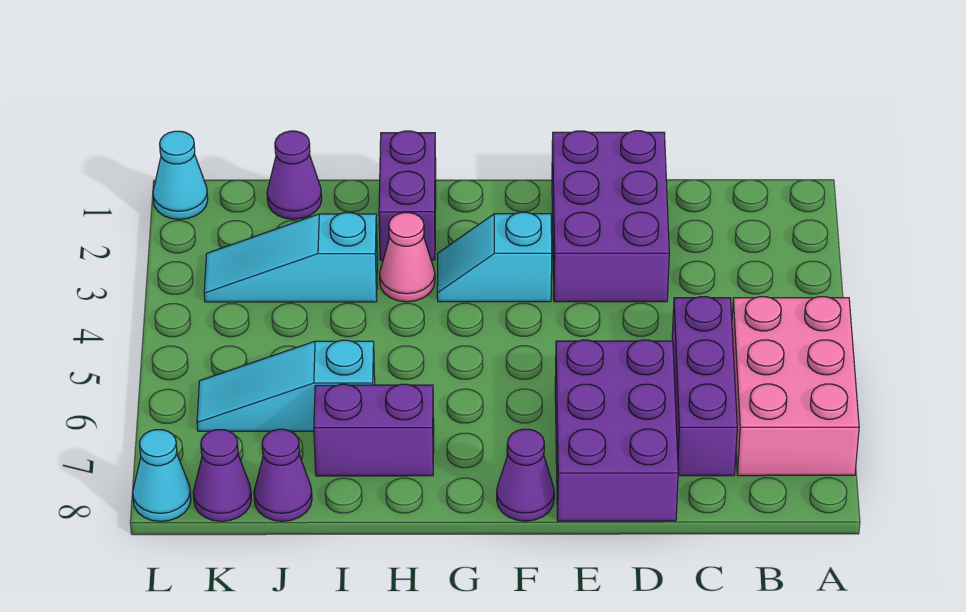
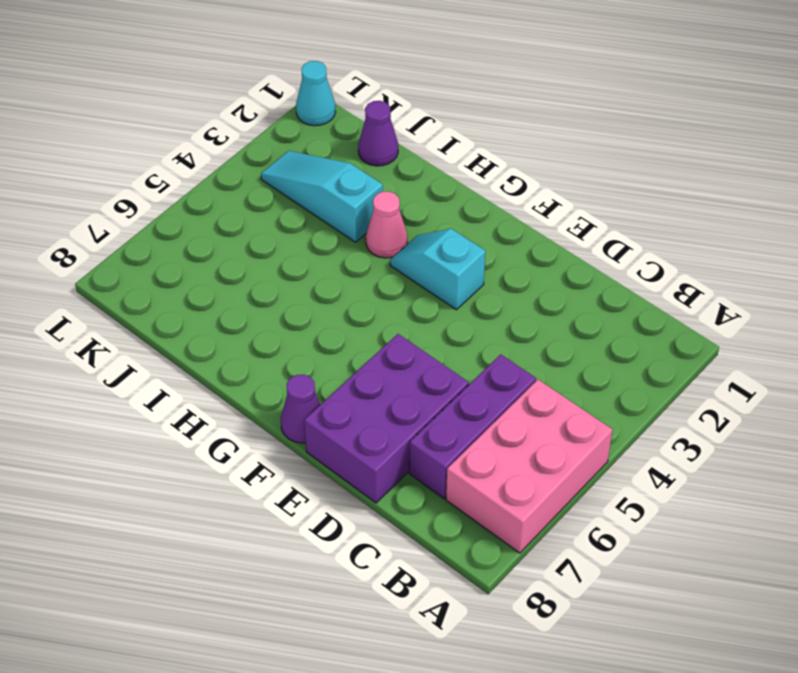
none -> purple 2x3 brick [552,131,669,302]
none -> purple 1x2 brick [379,131,436,260]
none -> purple 1x2 brick [314,384,434,476]

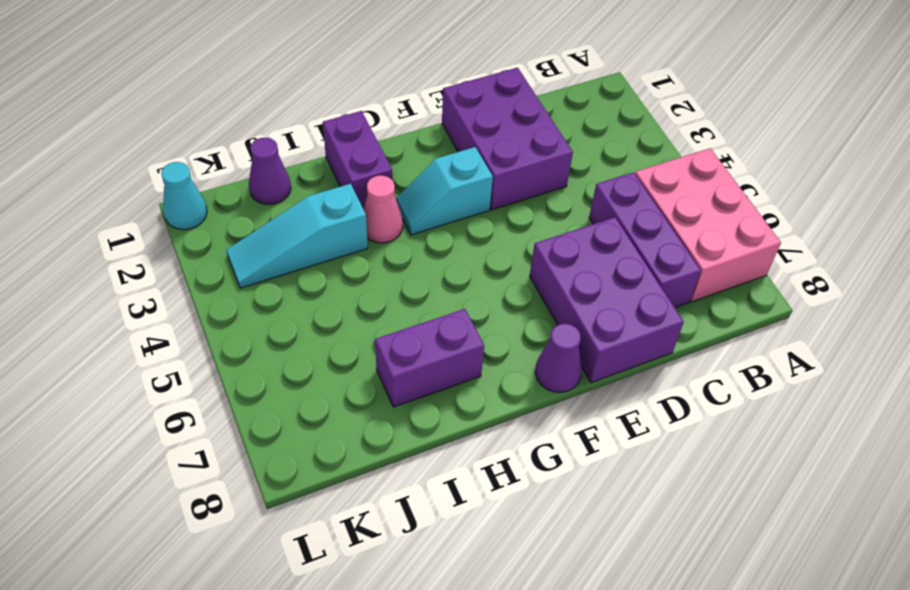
none -> cyan 1x3 slope [197,340,375,431]
none -> purple 1x1 cone [254,429,312,521]
none -> purple 1x1 cone [193,430,251,521]

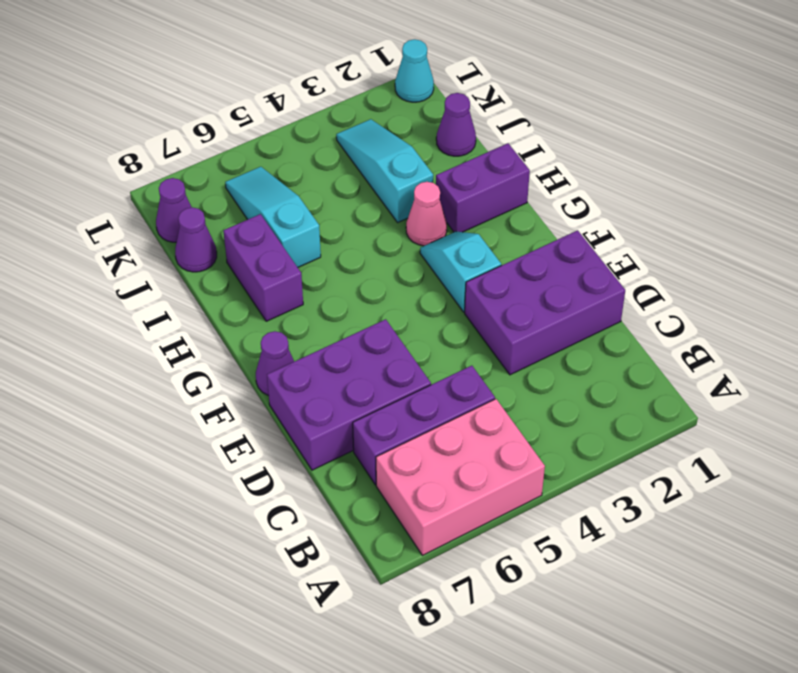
none -> cyan 1x1 cone [133,430,191,522]

